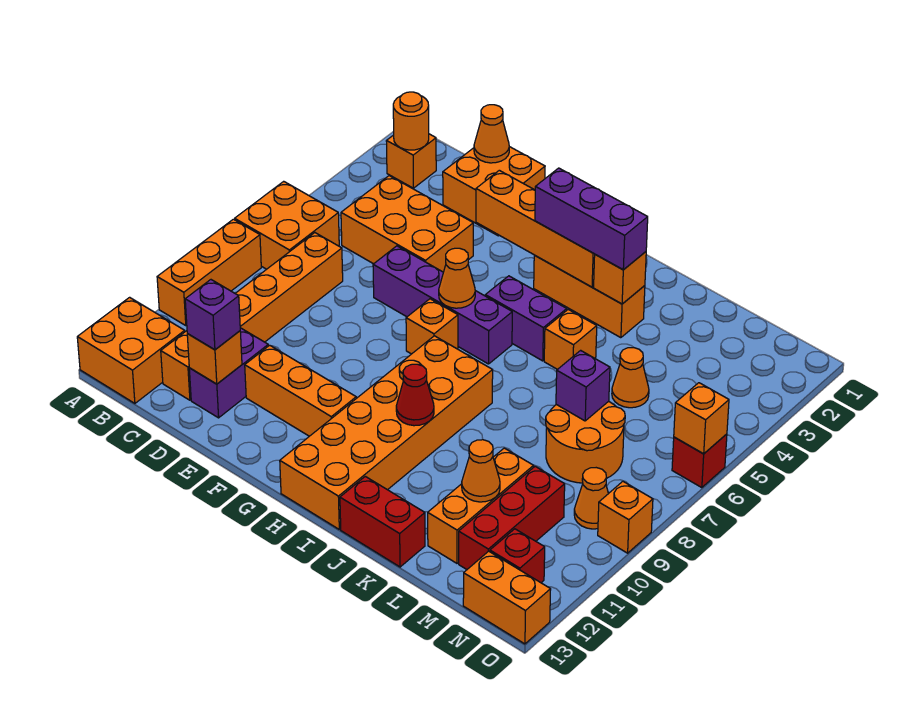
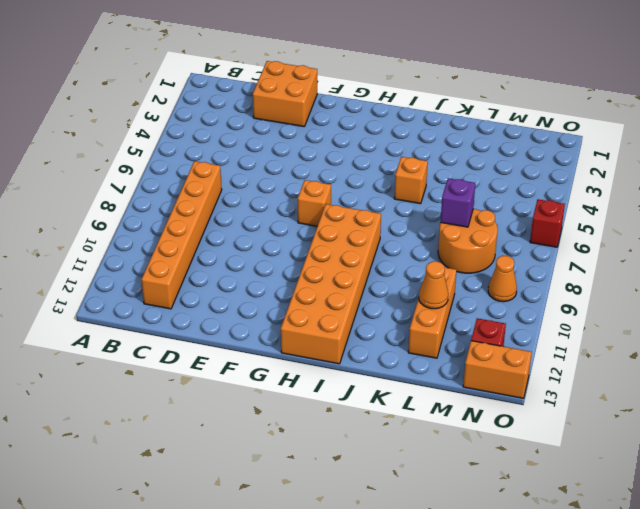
none -> orange 2x2 brick [235,181,339,269]
none -> orange 1x3 brick [157,219,261,325]
none -> orange 2x2 brick [77,297,185,403]
none -> orange 1x1 brick [386,134,436,188]

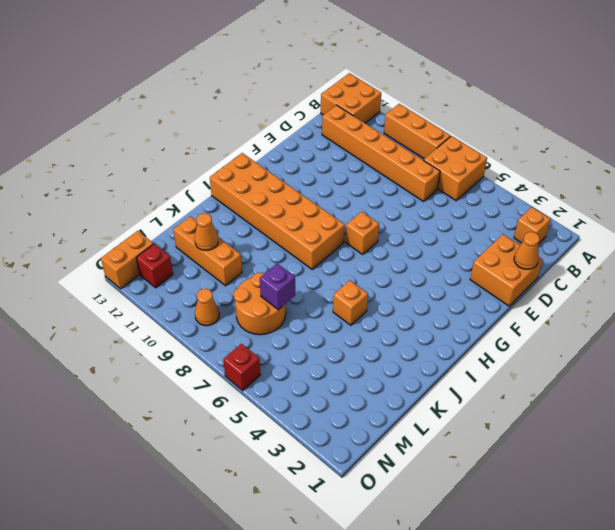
none -> orange 2x3 brick [341,176,473,272]
none -> purple 1x2 brick [189,328,268,418]
none -> purple 1x4 brick [373,246,512,364]
none -> orange 1x3 brick [245,345,356,436]

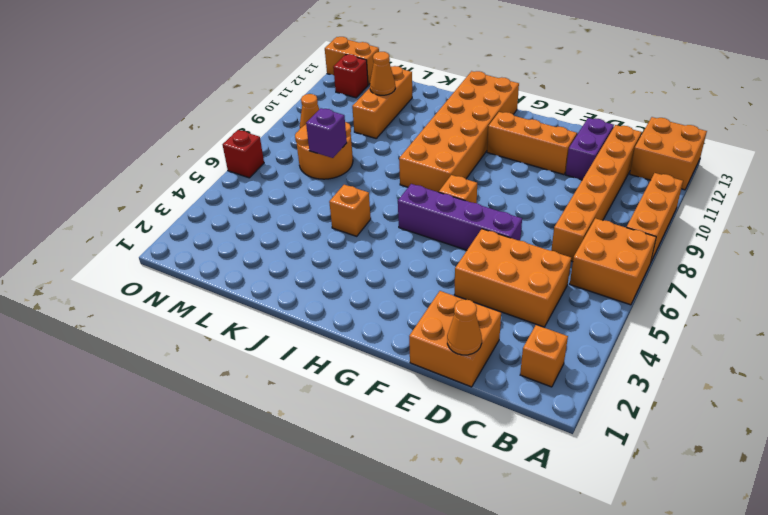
none -> orange 1x3 brick [534,255,645,338]
none -> purple 1x2 brick [485,276,567,361]
none -> red 1x2 brick [340,476,425,567]
none -> orange 1x1 cone [612,347,649,408]

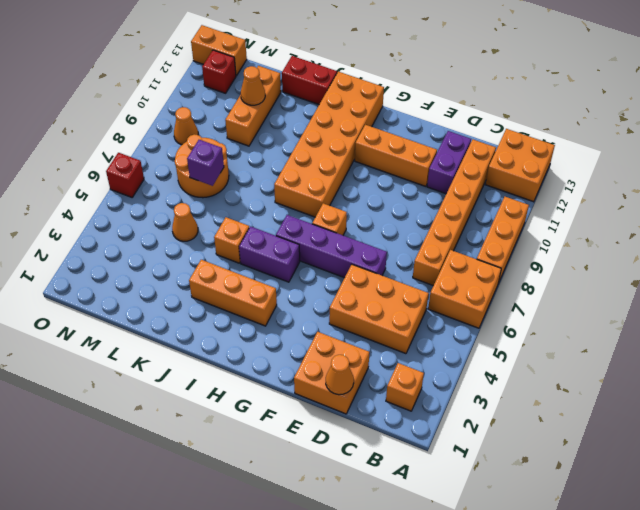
none -> red 1x3 brick [459,466,565,569]
none -> orange 1x1 brick [598,481,653,553]
none -> orange 1x1 round brick [393,92,429,150]
none -> orange 1x1 brick [187,331,242,384]

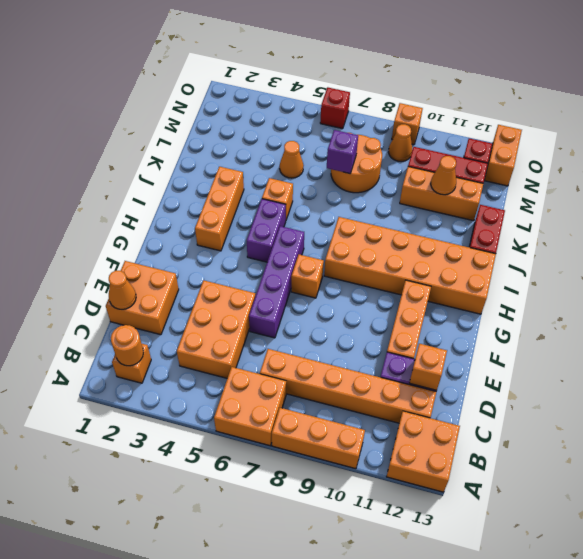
none -> orange 1x4 brick [476,170,595,287]
none -> orange 1x1 cone [439,248,475,308]
none -> red 1x1 cone [396,364,434,426]
none -> orange 1x1 brick [594,252,646,304]

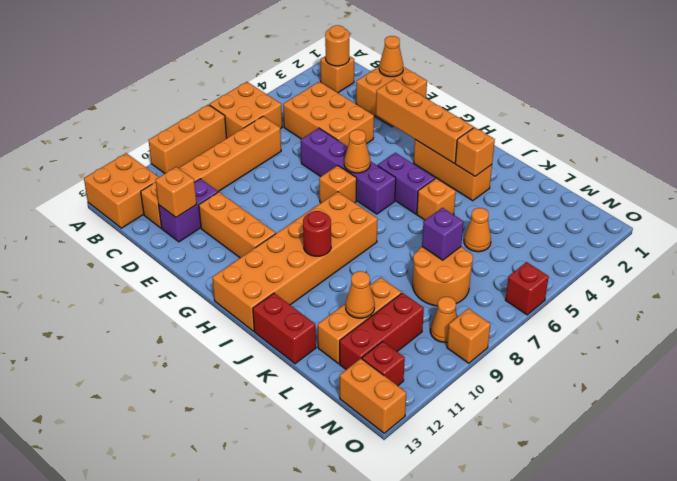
red 1x1 round brick [303,211,331,256] -> red 1x1 cone [396,364,434,426]
none -> orange 1x1 brick [674,383,729,454]
none -> purple 1x1 brick [185,280,240,350]
none -> purple 1x3 brick [535,168,648,270]

